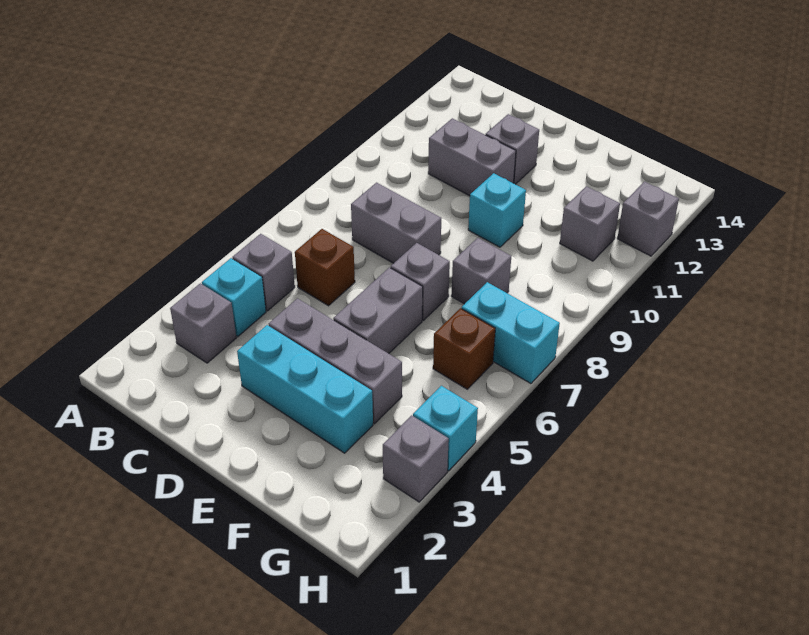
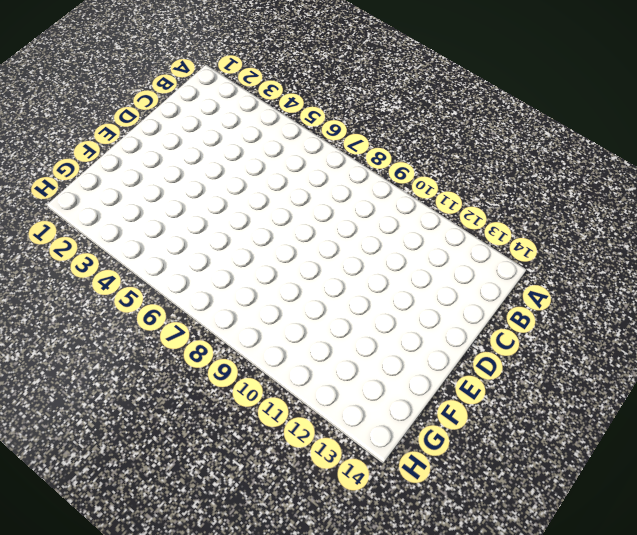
none -> grey 1x1 brick [170,283,236,363]
none -> cyan 1x1 brick [202,258,266,337]
none -> grey 1x1 brick [233,234,295,311]

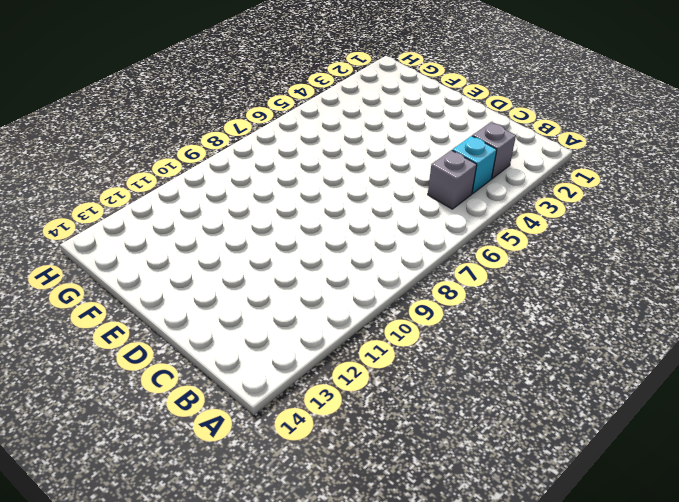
none -> brown 1x1 brick [295,229,355,306]
none -> grey 1x2 brick [351,183,441,263]
none -> grey 1x2 brick [428,118,516,196]

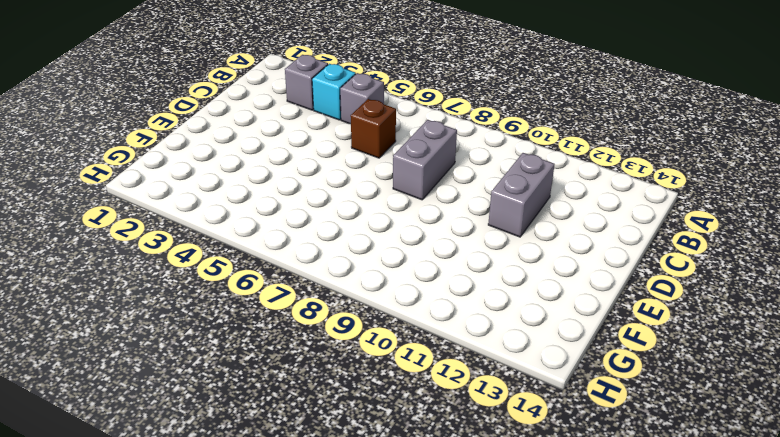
none -> cyan 1x3 brick [237,325,373,453]
none -> grey 1x3 brick [269,298,402,424]
none -> grey 1x1 brick [486,114,539,184]

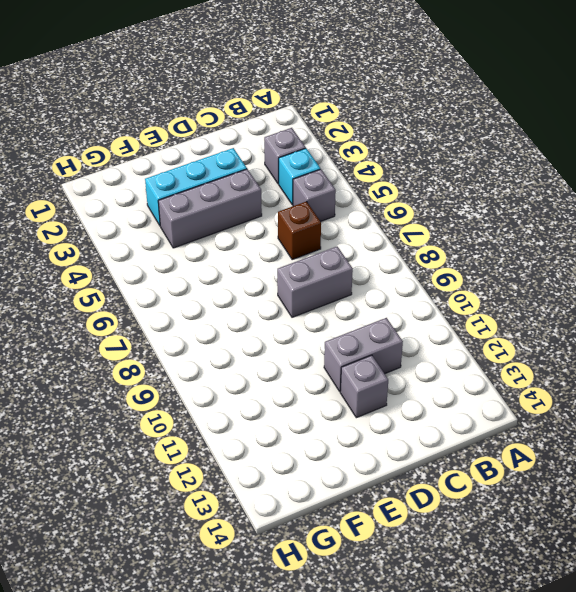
none -> grey 1x2 brick [333,267,423,354]
none -> grey 1x1 brick [391,243,450,320]
none -> cyan 1x1 brick [468,173,526,247]

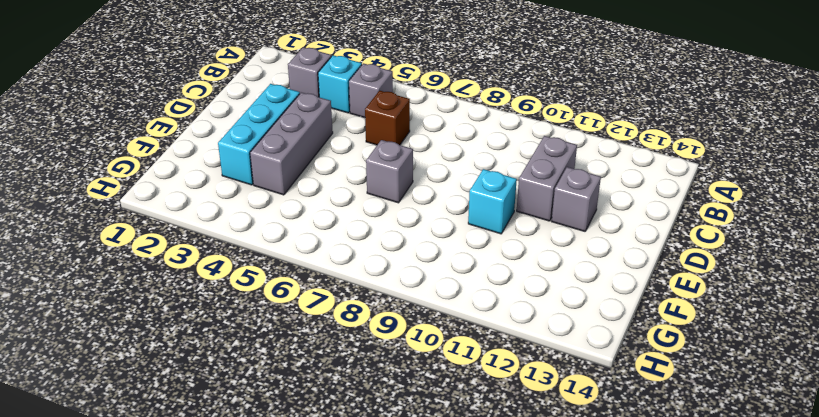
none -> grey 1x2 brick [351,183,441,263]
none -> grey 1x2 brick [333,267,423,354]
none -> grey 1x1 brick [451,238,511,304]

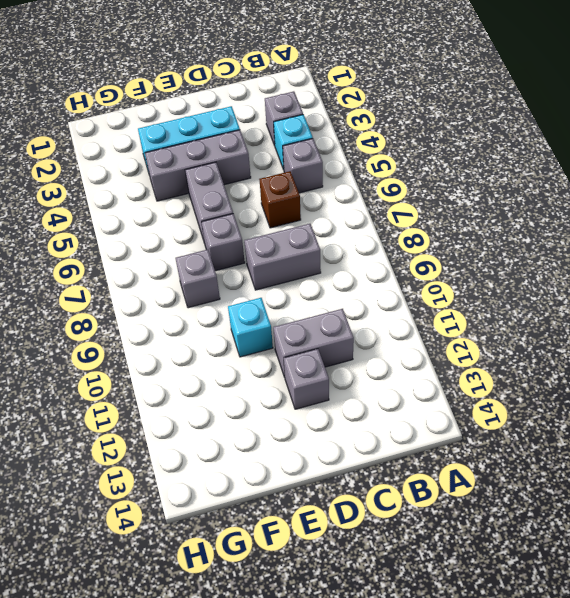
none -> brown 1x1 brick [433,308,495,389]
none -> cyan 1x2 brick [462,282,560,384]
none -> grey 1x1 brick [560,186,620,261]

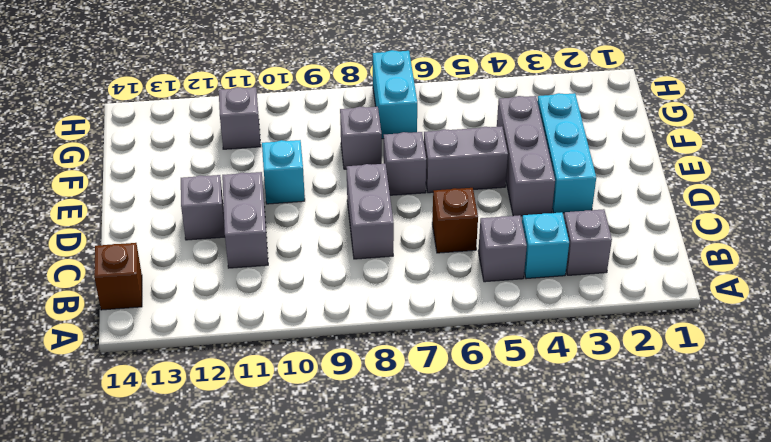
brown 1x1 brick [94,243,142,310] -> brown 1x1 brick moved to [433,308,495,389]
none -> grey 1x1 brick [383,415,449,502]
none -> cyan 1x1 brick [413,386,478,471]
none -> grey 1x1 brick [617,182,679,256]

